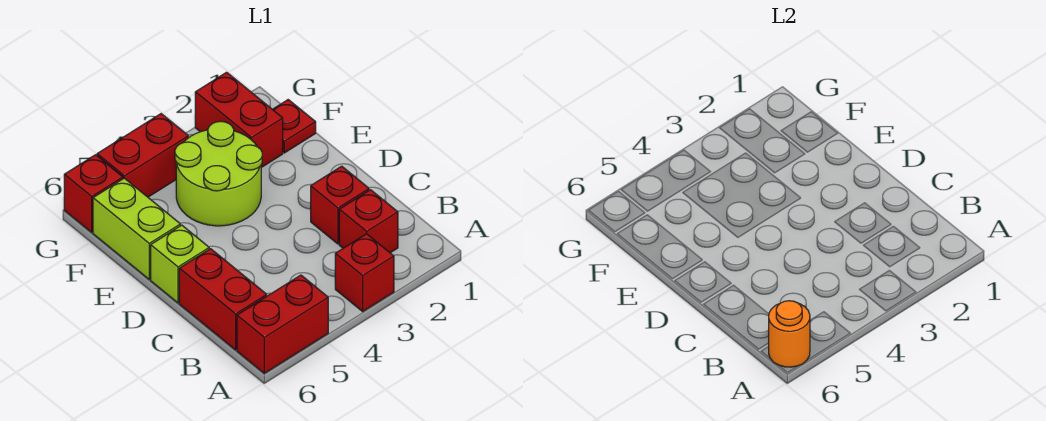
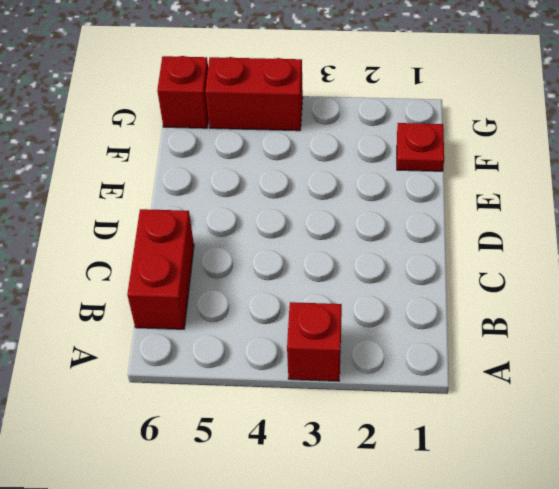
none -> red 1x2 brick [237,275,328,373]
none -> red 1x1 brick [339,190,398,253]
none -> red 1x1 brick [311,166,369,244]

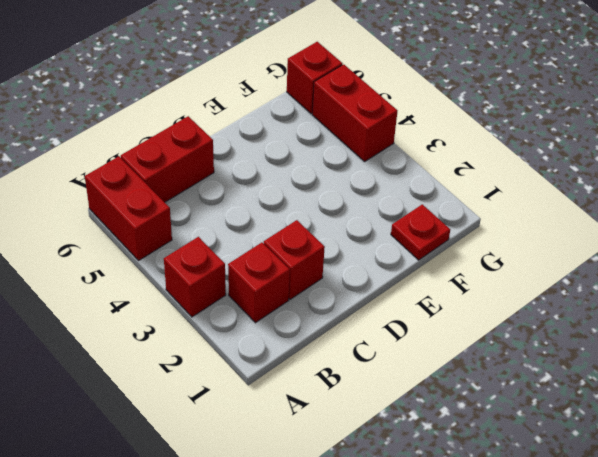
none -> lime 1x1 brick [151,225,209,303]
none -> lime 2x2 round brick [175,121,262,226]
none -> lime 1x2 brick [93,178,180,279]

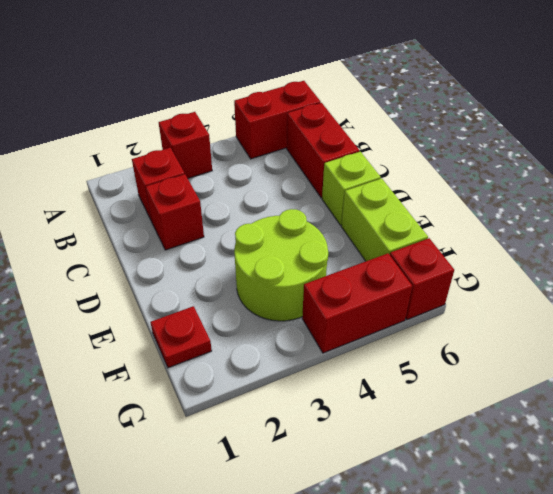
none -> red 1x2 brick [195,72,283,168]
none -> orange 1x1 round brick [769,301,810,367]

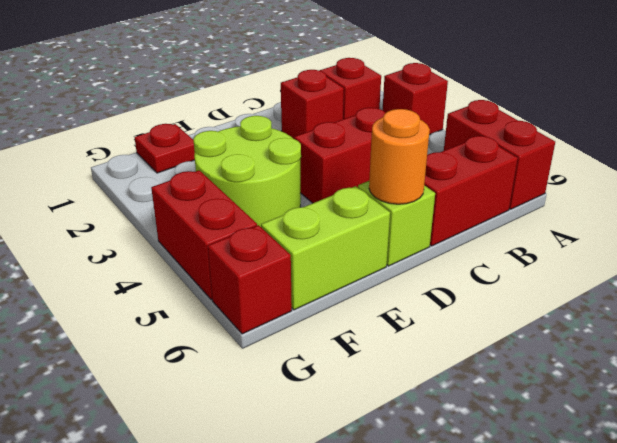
red 1x2 brick [294,108,385,203] -> red 1x2 brick moved to [195,72,283,168]
orange 1x1 round brick [369,109,430,204] -> orange 1x1 round brick moved to [769,301,810,367]

